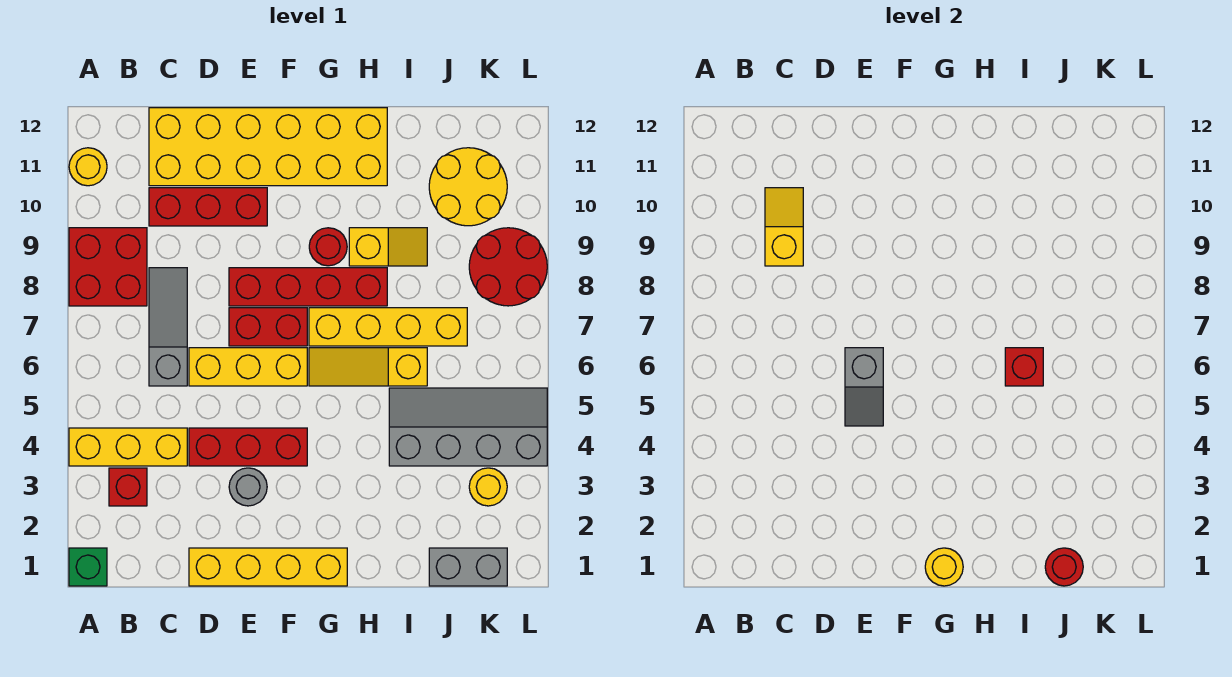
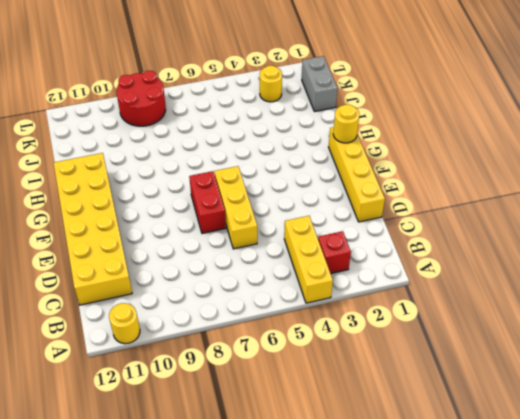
none -> green 1x1 brick [69,548,107,586]
none -> red 2x2 brick [69,228,147,306]
none -> grey 1x3 slope [149,268,187,386]

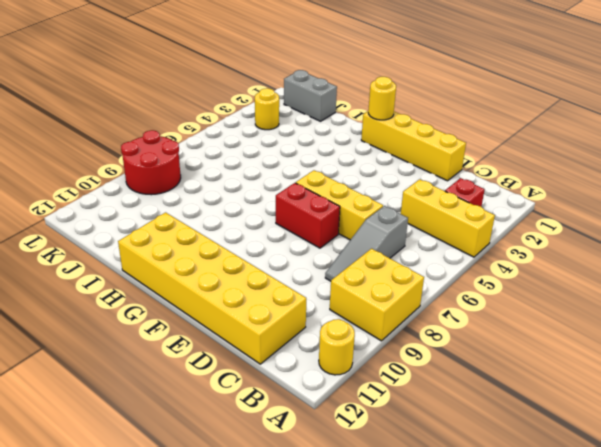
yellow 2x2 brick [330,249,424,341] -> red 2x2 brick [69,228,147,306]
none -> green 1x1 brick [69,548,107,586]
none -> red 1x3 brick [149,188,267,226]
none -> red 1x3 brick [189,428,307,466]

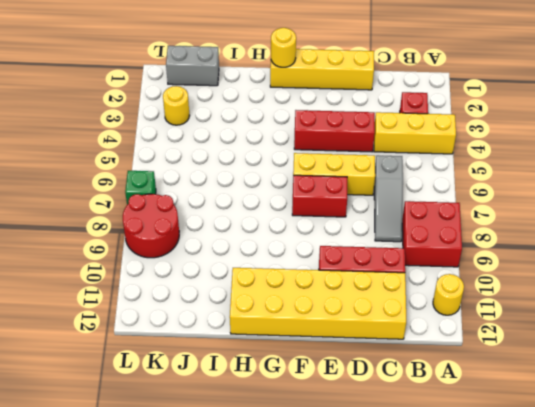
green 1x1 brick [125,171,156,205] -> green 1x1 brick moved to [69,548,107,586]
none -> grey 1x1 round brick [229,468,267,506]
none -> red 1x4 brick [229,268,387,306]
none -> yellow 1x3 slope [309,348,427,386]

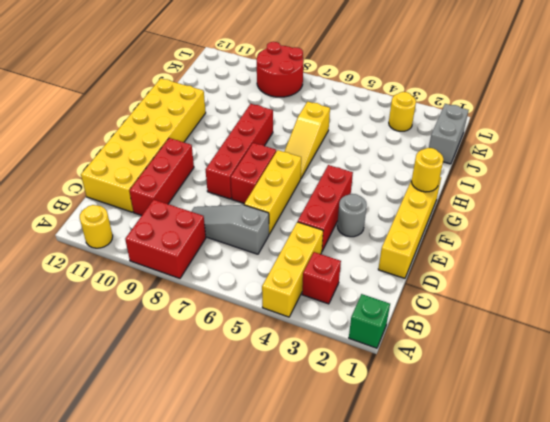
none -> yellow 1x4 brick [309,308,467,346]
none -> red 1x1 round brick [309,228,347,266]
none -> yellow 1x2 slope [349,228,427,266]

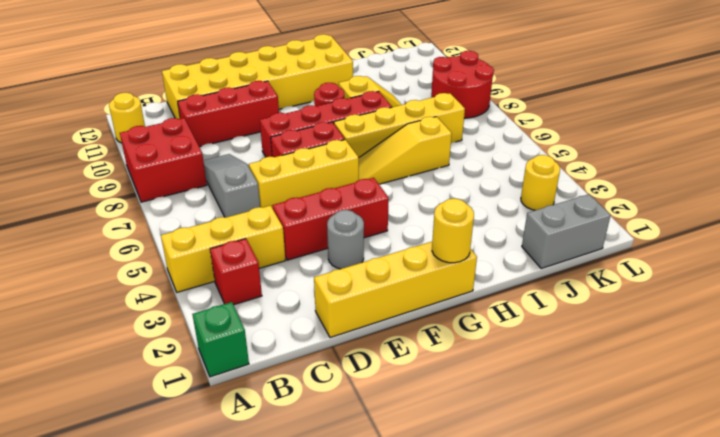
none -> grey 2x4 slope [389,388,547,466]
none -> yellow 2x2 round brick [429,148,507,226]
none -> yellow 1x2 slope [765,188,803,266]

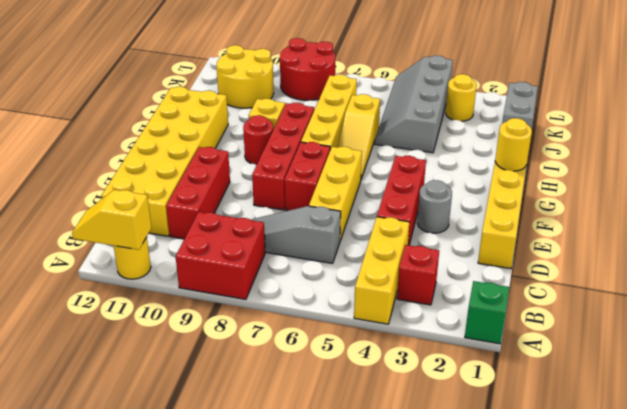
yellow 1x2 slope [72,190,152,250] -> yellow 1x2 slope moved to [765,188,803,266]
none -> grey 1x2 slope [845,348,883,426]
none -> red 1x1 brick [1005,348,1043,386]
none -> red 1x1 round brick [1045,548,1083,586]

